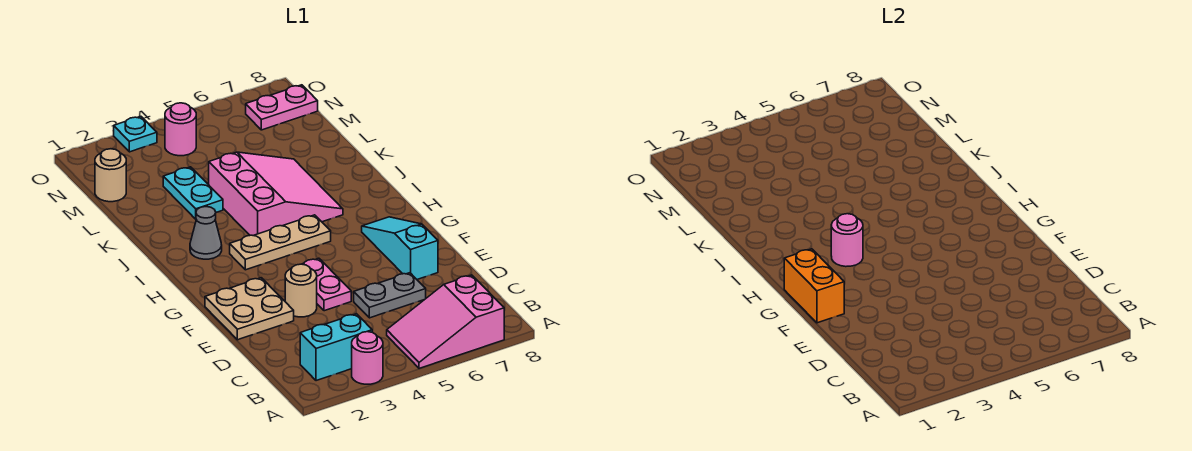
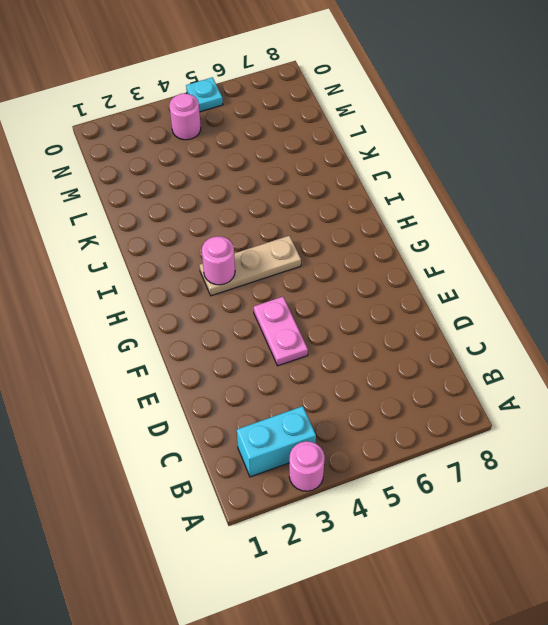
cyan 1x1 plate [186,77,223,112] -> cyan 1x1 plate moved to [114,116,157,152]
none -> pink 2x3 slope [387,275,504,368]
none -> grey 1x2 plate [354,273,426,318]
none -> tan 2x2 plate [205,278,294,340]

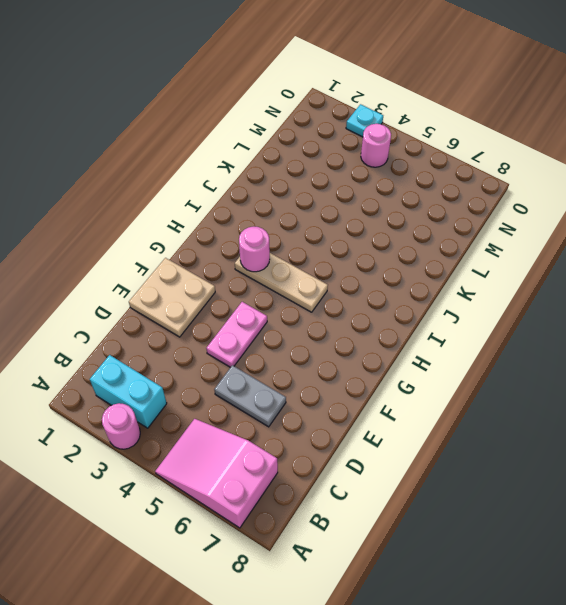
none -> tan 1x1 round brick [285,264,317,317]
none -> cyan 1x3 slope [362,217,438,279]
none -> grey 1x1 cone [190,207,222,259]

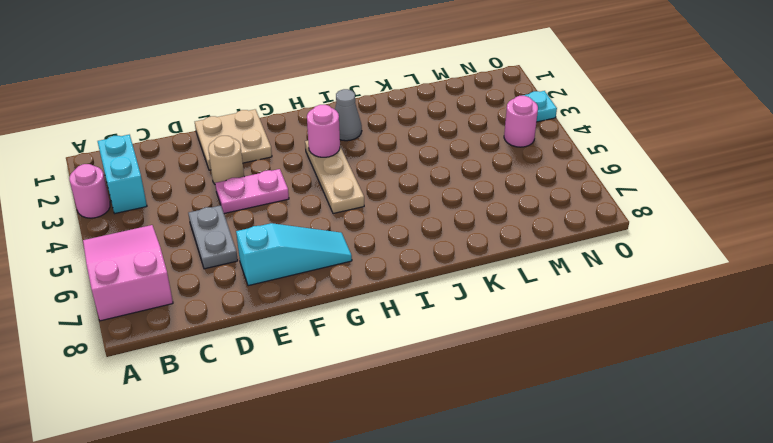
none -> pink 3x3 slope [209,152,343,236]
none -> cyan 1x2 plate [163,167,223,219]
none -> tan 1x1 round brick [95,149,126,202]

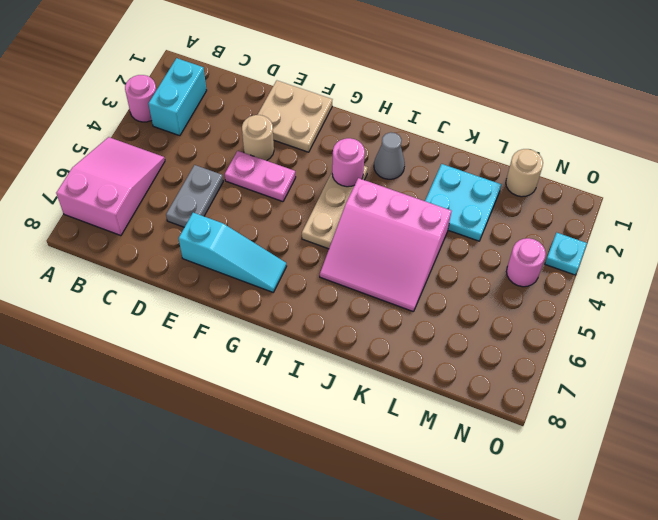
cyan 2x2 plate [425,164,501,241] -> cyan 1x2 plate [163,167,223,219]
none -> pink 1x2 plate [246,85,318,130]
none -> orange 1x2 brick [784,249,844,323]

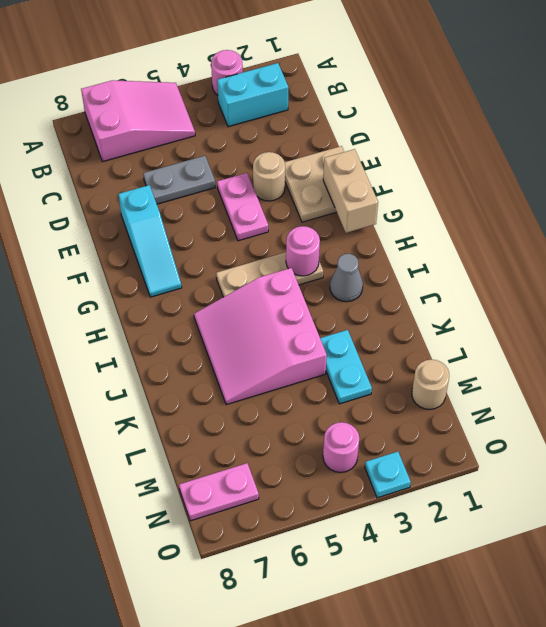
tan 1x2 brick [323,149,378,233] -> orange 1x2 brick [784,249,844,323]

